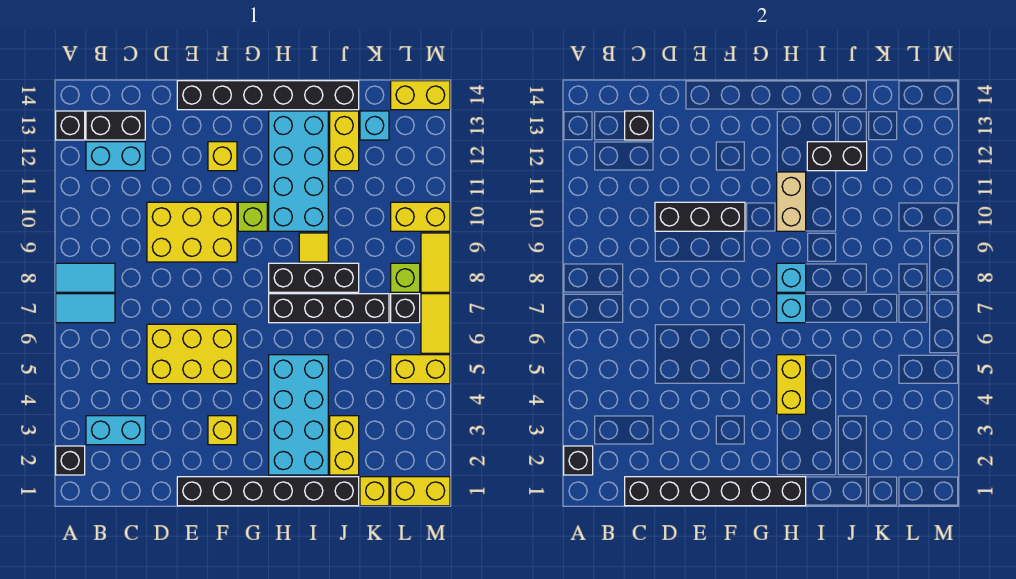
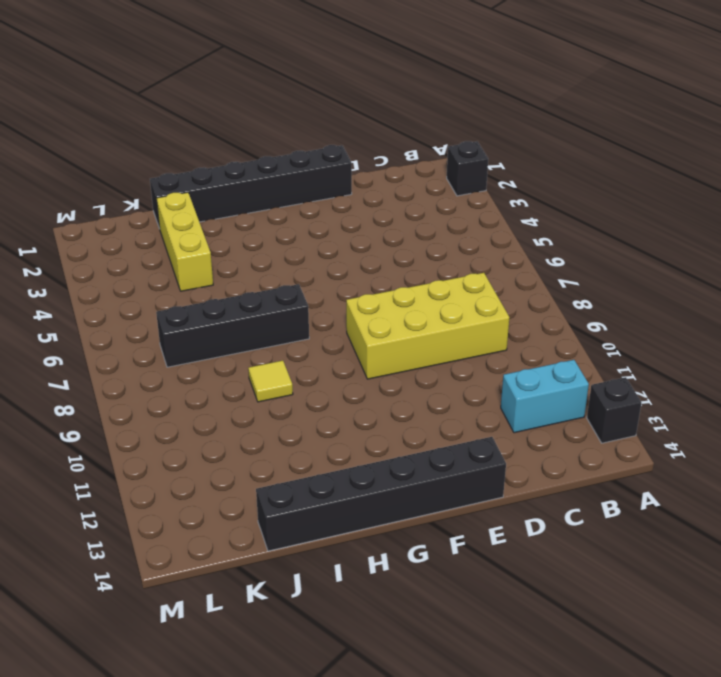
yellow 2x4 brick [346,273,509,379] -> yellow 2x3 brick [147,202,237,262]
yellow 1x3 brick [156,192,213,291] -> yellow 1x2 brick [330,416,359,475]
none -> cyan 1x2 tile [56,294,115,323]
none -> cyan 1x2 tile [56,263,115,292]
none -> cyan 1x2 brick [86,416,145,445]
none -> black 1x2 brick [86,111,145,140]

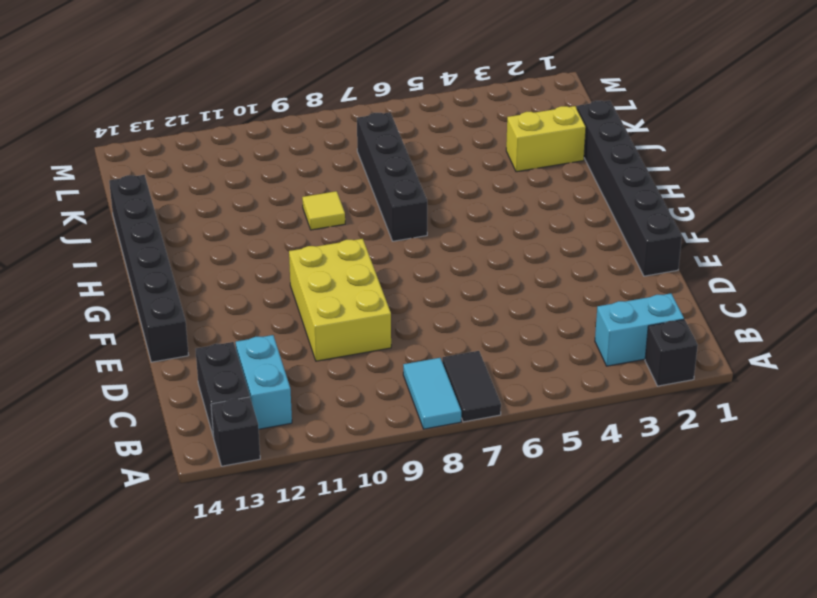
black 1x2 tile [442,351,501,422] -> cyan 1x2 tile [56,294,115,323]
cyan 1x2 brick [595,293,684,366] -> cyan 1x2 brick turned to [86,416,145,445]
none -> yellow 2x3 brick [147,324,237,384]
none -> yellow 1x1 brick [208,416,237,445]
none -> yellow 1x1 brick [208,142,237,171]
none -> lime 1x1 brick [238,202,267,231]

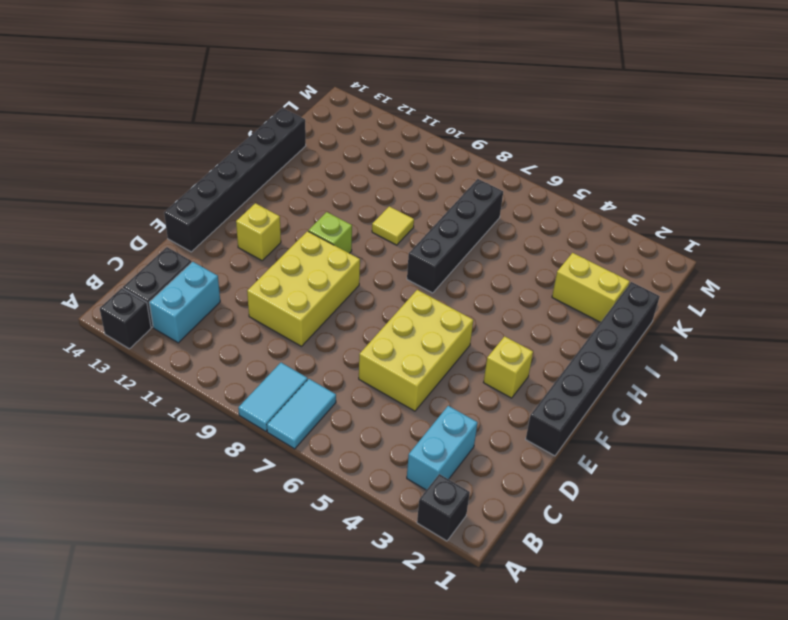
none -> cyan 2x4 brick [269,355,328,475]
none -> black 1x3 brick [269,263,359,292]
none -> cyan 2x4 brick [269,111,328,231]
none -> yellow 1x2 brick [330,111,359,171]

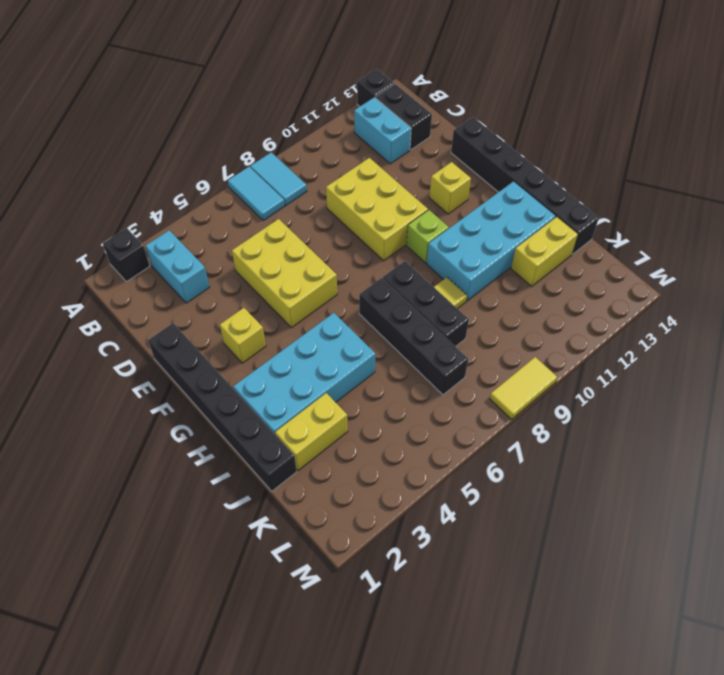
none -> yellow 1x1 brick [360,477,389,506]
none -> cyan 1x1 brick [360,111,389,140]
none -> yellow 1x2 brick [391,477,450,506]
none -> yellow 1x2 brick [391,355,450,384]

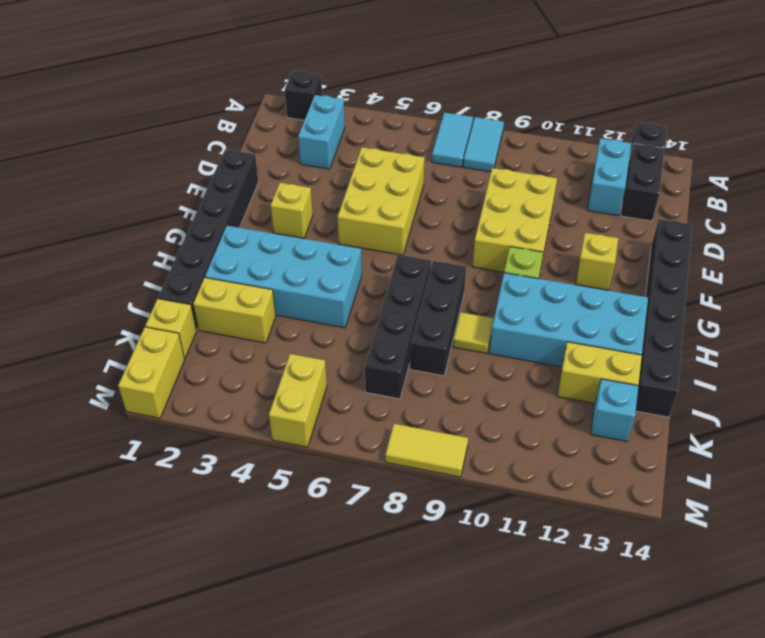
none -> black 1x1 brick [391,294,420,323]
none -> lime 1x1 brick [391,263,420,292]
none -> yellow 1x2 brick [391,202,450,231]
none -> yellow 1x2 brick [391,81,450,110]

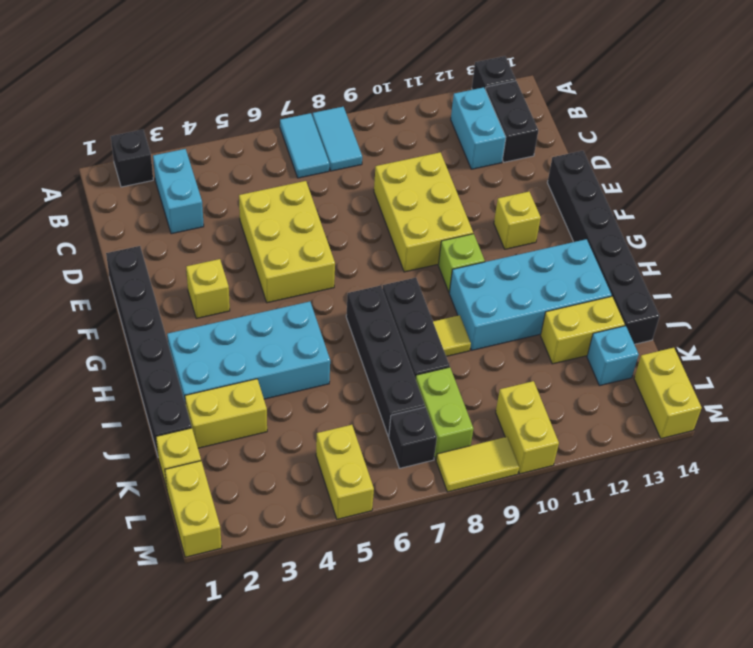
lime 1x2 brick [416,367,473,459] -> lime 1x1 brick [391,263,420,292]
none -> yellow 1x2 tile [421,294,450,353]
none -> black 1x1 brick [564,446,593,475]
none -> black 1x6 brick [625,477,806,506]
none -> black 1x1 brick [625,111,653,140]

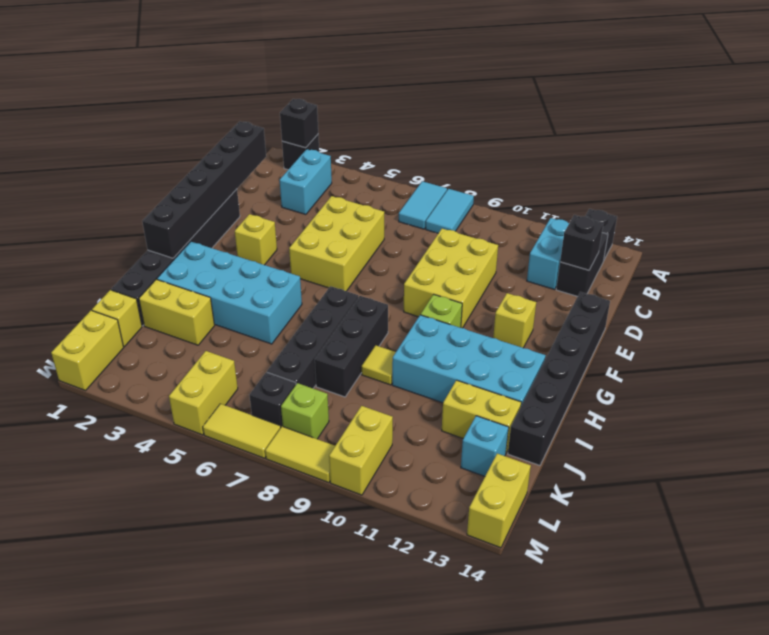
none -> black 1x3 brick [655,202,745,231]
none -> yellow 1x2 brick [777,355,806,414]
none -> cyan 1x1 brick [777,294,806,323]
none -> cyan 1x1 brick [777,263,806,292]

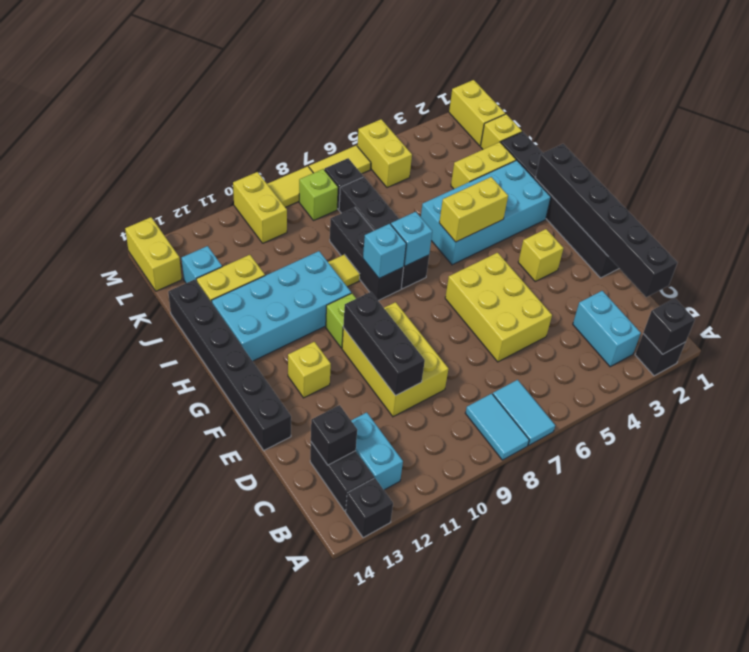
none -> tan 1x2 brick [777,172,806,231]
none -> black 1x2 brick [807,142,867,171]

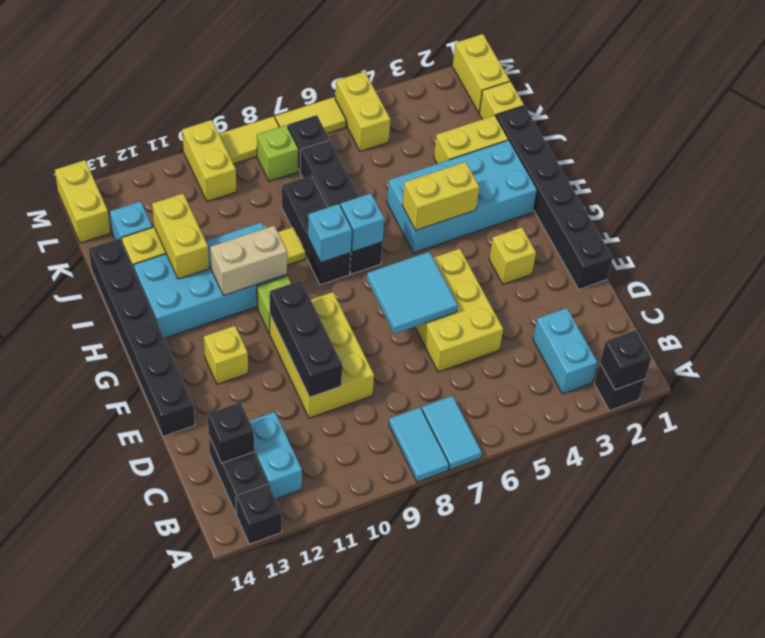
cyan 2x2 tile [367,252,458,334] -> none
yellow 1x2 brick [152,194,209,279] -> black 1x2 brick [807,142,867,171]
none -> black 1x6 brick [625,477,806,506]

